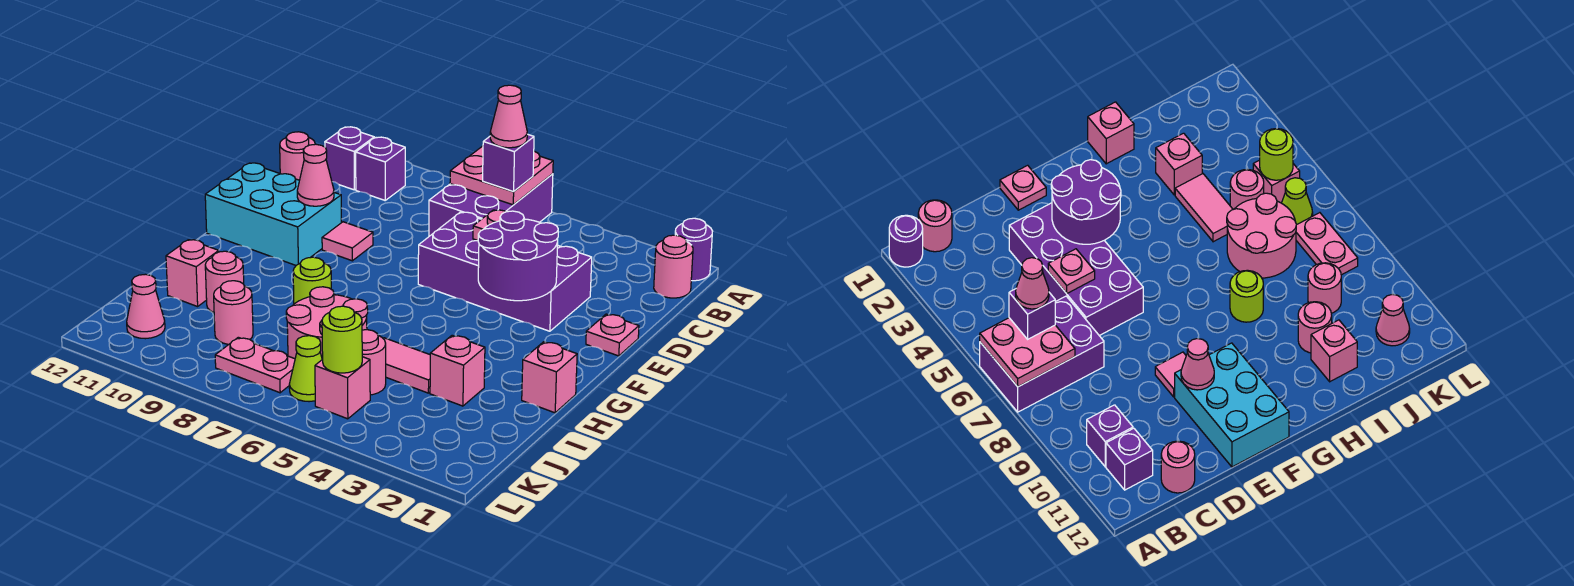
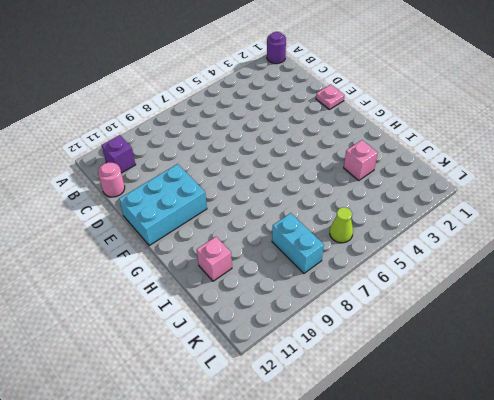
cyan 1x2 brick [272,213,324,273] -> pink 1x2 plate [215,337,295,393]
none -> purple 2x3 brick [429,174,553,236]
none -> pink 1x1 round brick [654,235,693,298]
none -> purple 1x1 brick [356,137,405,200]
none -> purple 2x4 brick [418,212,592,331]

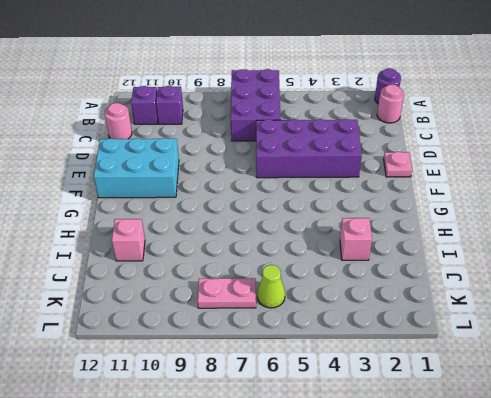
none -> pink 1x1 tile [322,222,373,261]
none -> pink 1x1 brick [522,342,577,413]
none -> lime 1x1 round brick [293,257,331,304]
none -> pink 1x2 tile [383,338,430,393]

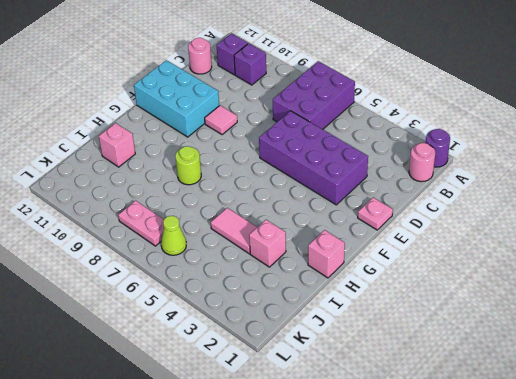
none -> pink 2x2 round brick [286,287,368,359]
none -> pink 1x1 round brick [205,251,244,313]
none -> pink 1x1 round brick [362,330,386,395]
none -> pink 1x1 round brick [214,281,253,344]

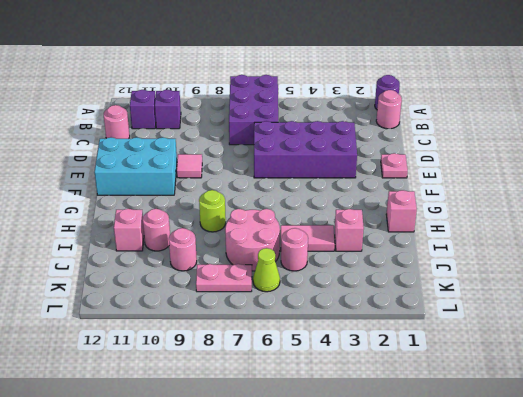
none -> pink 1x1 brick [315,357,370,419]
none -> pink 1x1 cone [127,274,165,339]
none -> pink 2x2 plate [450,146,553,205]
none -> pink 1x1 plate [473,210,506,240]

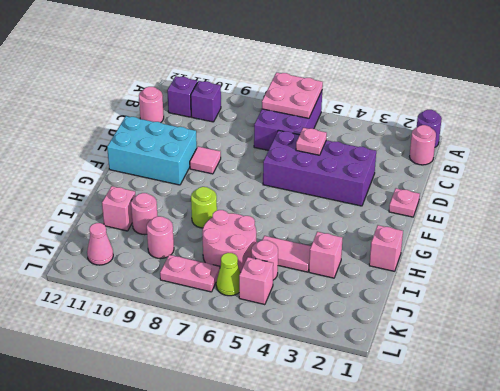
none -> purple 2x2 round brick [478,211,558,301]
none -> pink 1x1 cone [297,144,334,206]
none -> lime 1x1 round brick [322,306,362,373]
none -> purple 1x1 brick [483,134,534,192]

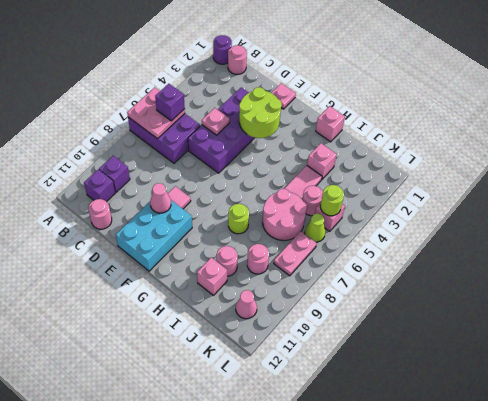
lime 2x2 round brick [239,87,282,138] -> purple 2x2 round brick [478,211,558,301]
none -> pink 1x1 cone [490,85,527,148]

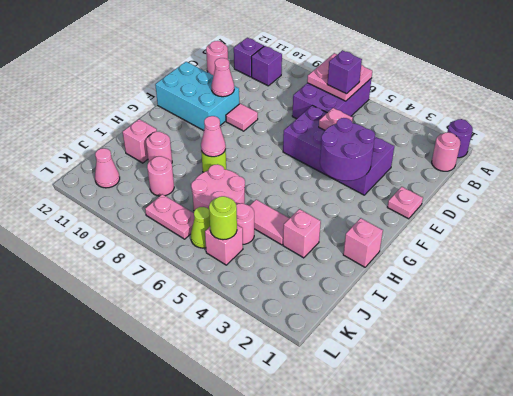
pink 1x1 cone [201,116,226,157] -> pink 1x1 cone moved to [490,85,527,148]

